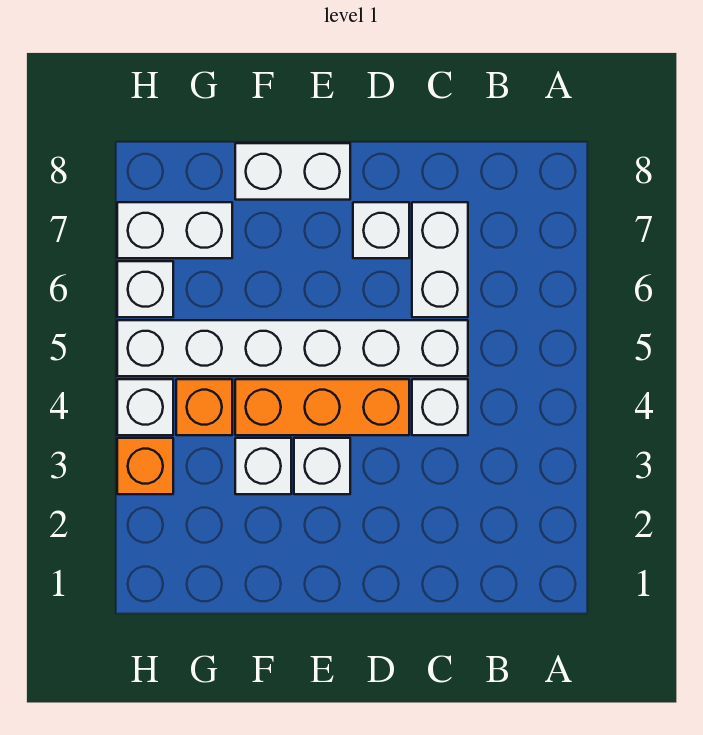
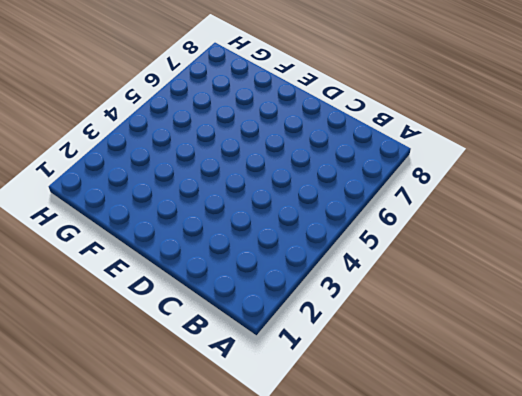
none -> white 1x1 brick [412,379,468,435]
none -> white 1x6 brick [117,320,468,376]
none -> white 1x2 brick [412,202,468,317]

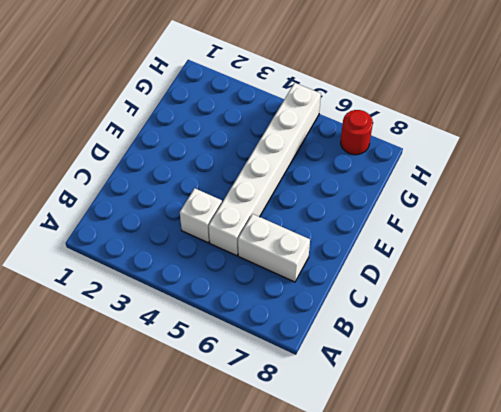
red 1x1 round brick [341,110,373,155] -> white 1x2 brick [117,202,232,258]
none -> orange 1x3 brick [235,379,409,435]
none -> white 1x1 brick [353,202,409,258]
none -> white 1x1 brick [294,438,350,494]

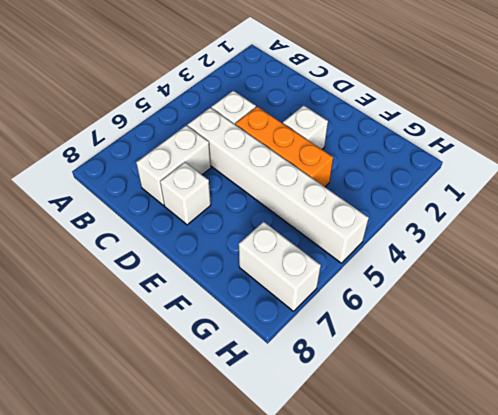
none -> white 1x2 brick [235,143,350,200]
none -> white 1x1 brick [235,438,291,494]
none -> orange 1x1 brick [176,379,232,435]

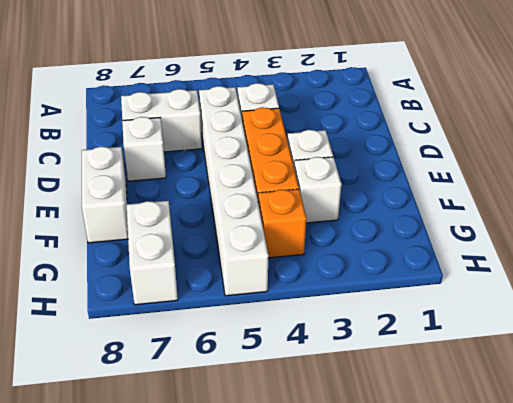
none -> orange 1x1 brick [117,438,173,494]
none -> white 1x1 brick [117,379,173,435]
none -> white 1x1 brick [117,261,173,317]

